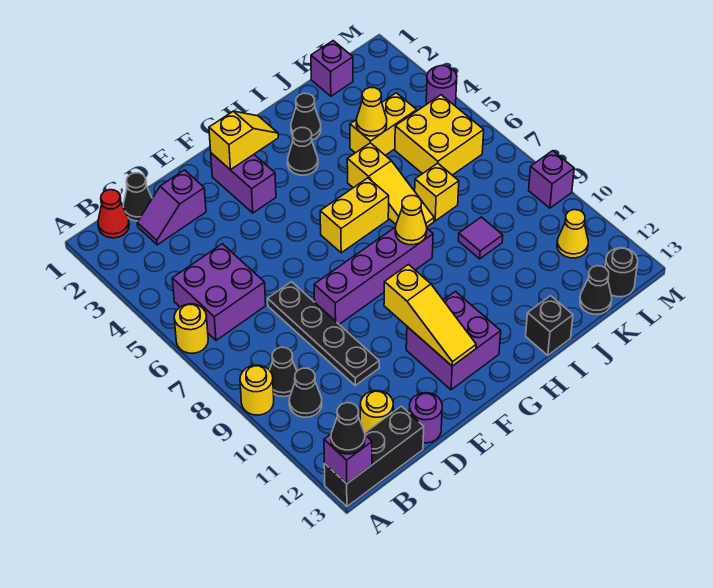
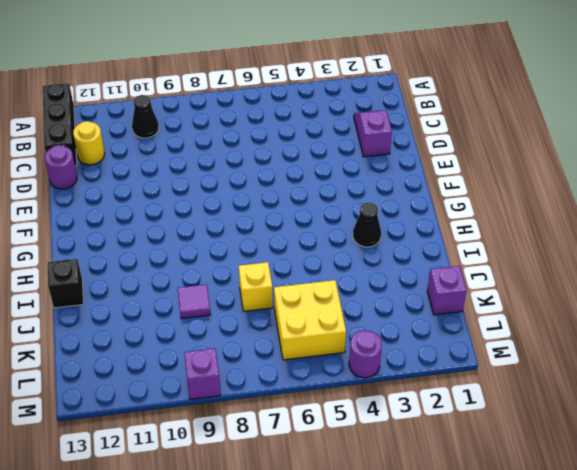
none -> yellow 1x1 round brick [174,304,208,353]
none -> yellow 1x1 round brick [240,365,274,415]
none -> red 1x1 cone [98,190,129,238]
none -> purple 2x2 brick [172,244,266,340]

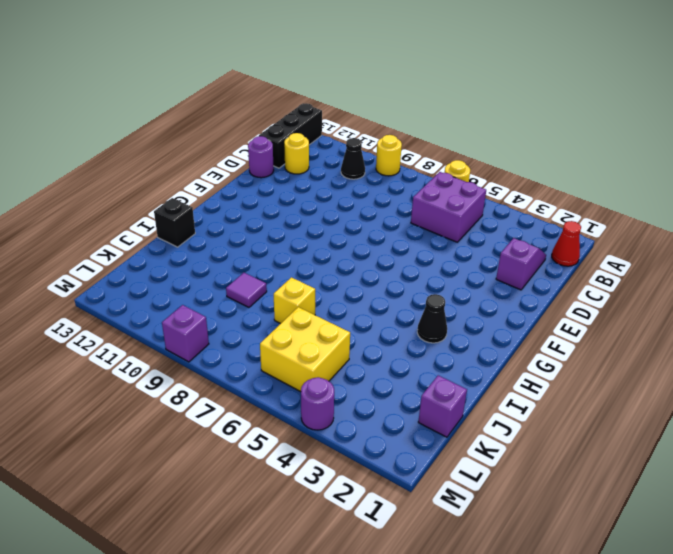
none -> black 1x1 cone [270,347,297,397]
none -> black 1x1 cone [123,173,152,221]
none -> black 1x4 plate [268,282,379,385]
none -> purple 1x4 brick [314,227,433,324]

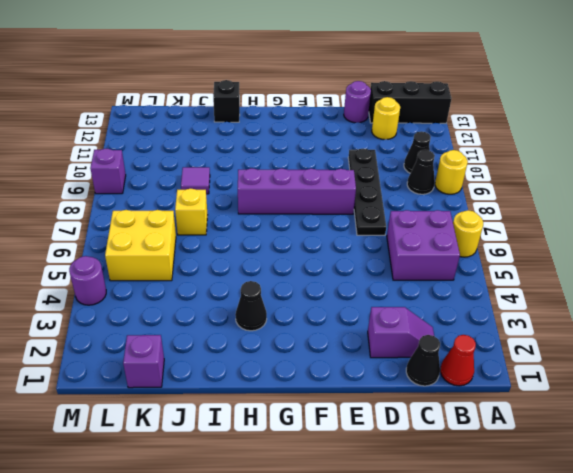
none -> purple 1x2 brick [211,153,276,213]
none -> purple 2x2 brick [406,291,501,390]
none -> yellow 1x2 brick [320,178,389,253]
none -> black 1x1 cone [291,93,321,140]

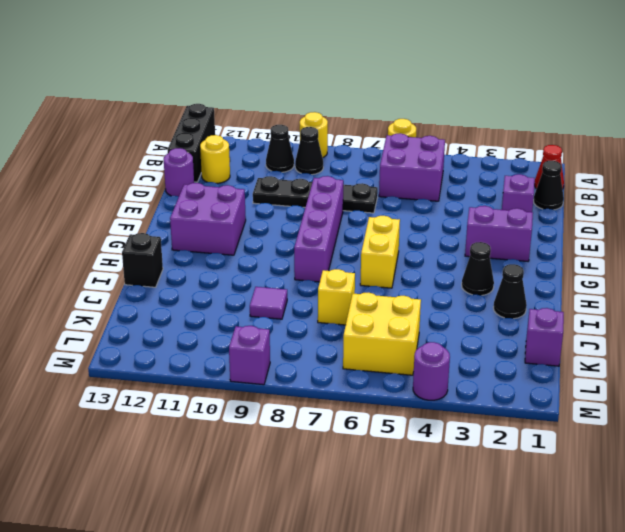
none -> yellow 1x3 slope [347,143,434,227]
none -> yellow 1x2 brick [350,93,417,155]
none -> black 1x1 cone [580,266,612,314]
none -> yellow 1x1 cone [557,210,588,258]

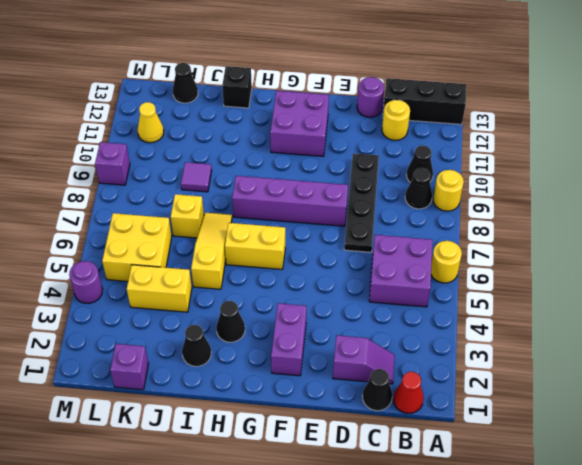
none -> black 1x1 round brick [605,248,638,297]
none -> purple 1x1 brick [324,434,372,484]
none -> yellow 1x2 slope [209,111,278,170]
none -> yellow 1x3 slope [384,265,476,366]

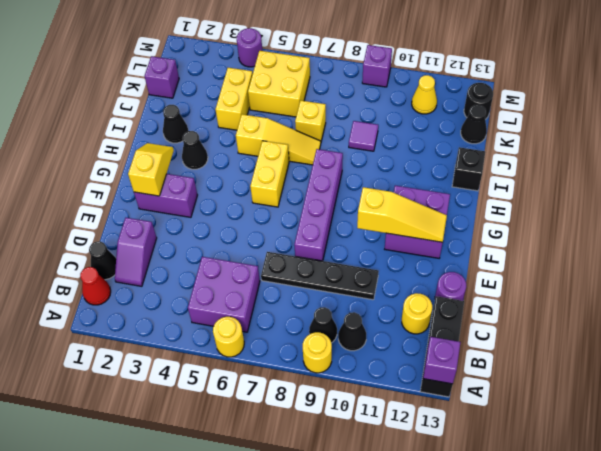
none -> yellow 1x1 cone [395,196,427,245]
none -> yellow 1x1 cone [356,88,387,136]
none -> black 1x1 cone [331,403,365,454]

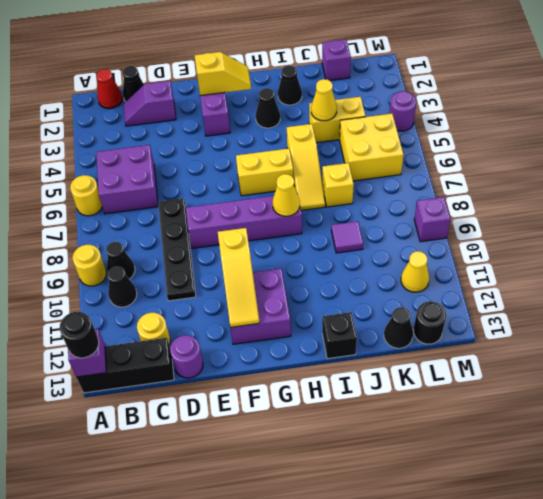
black 1x1 round brick [60,312,99,358] -> black 1x1 cone [331,403,365,454]

